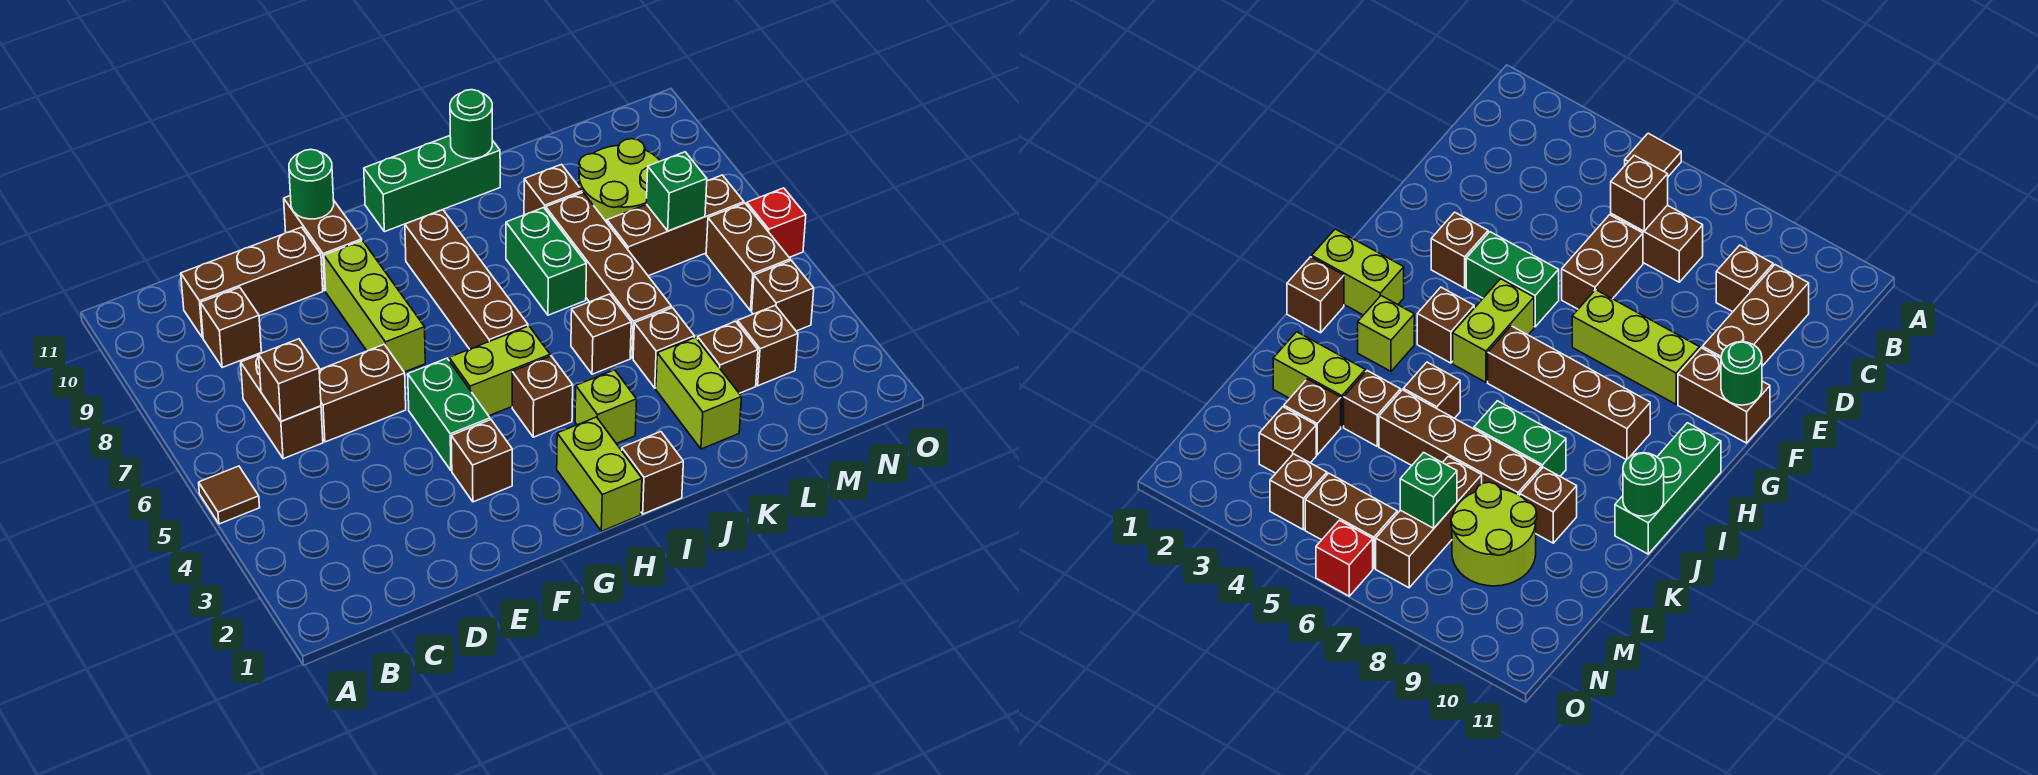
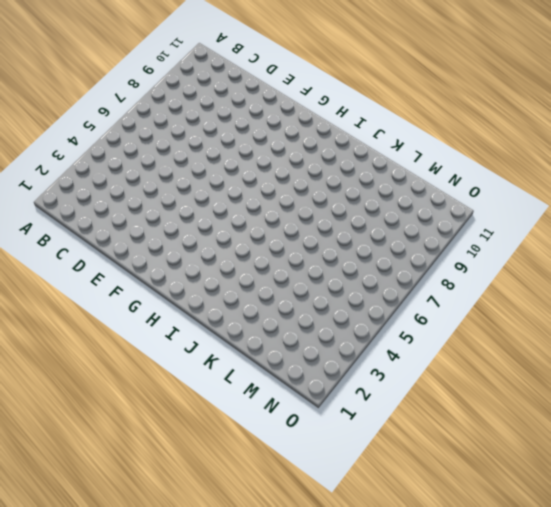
none -> brown 1x1 tile [199,466,260,524]
none -> brown 1x2 brick [241,355,323,459]
none -> brown 1x1 brick [201,287,261,368]
none -> brown 1x3 brick [181,227,323,338]

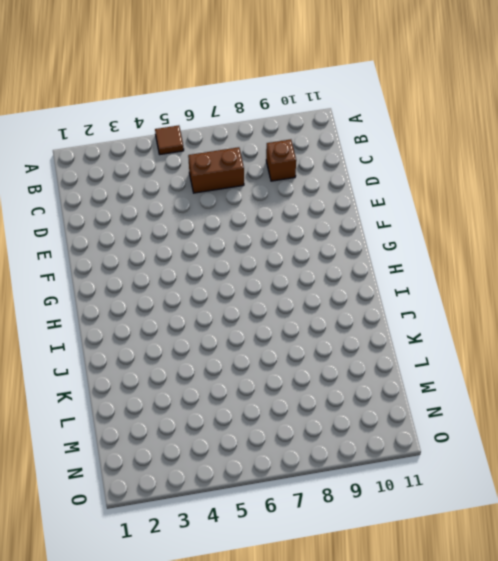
none -> brown 1x3 brick [181,227,323,338]
none -> brown 1x2 brick [319,344,406,442]
none -> brown 1x1 brick [451,420,512,502]
none -> green 1x2 brick [408,358,490,471]

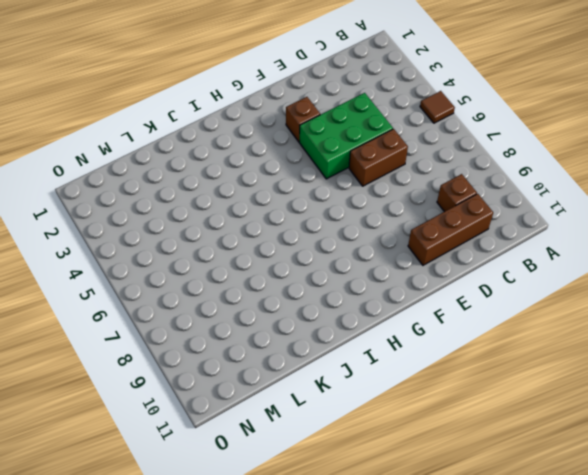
green 2x3 brick [299,93,393,179] -> green 1x2 brick [408,358,490,471]
none -> brown 1x2 brick [241,355,323,459]
none -> lime 1x3 brick [324,241,425,372]
none -> brown 1x2 brick [284,196,362,291]
none -> lime 1x2 brick [449,326,550,416]

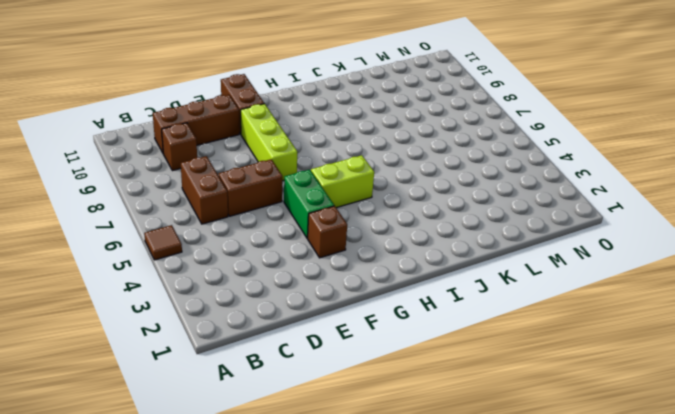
none -> lime 1x2 brick [557,417,642,531]
none -> brown 1x1 brick [512,356,573,437]
none -> brown 1x4 brick [405,210,528,349]
none -> green 1x3 brick [364,136,500,232]

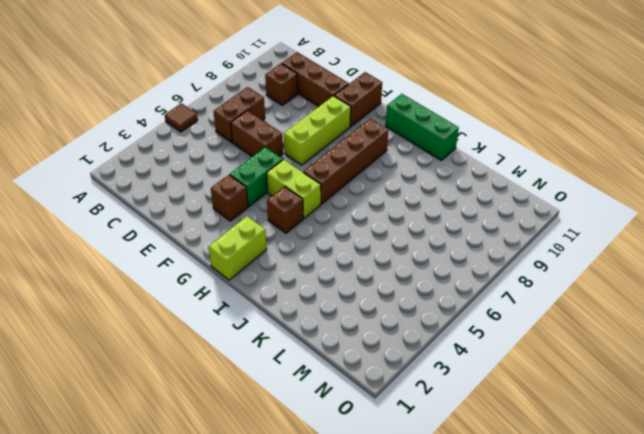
none -> brown 1x1 brick [622,432,683,514]
none -> lime 1x1 brick [575,370,637,444]
none -> brown 1x1 brick [571,294,631,374]
none -> green 1x2 brick [506,208,586,315]

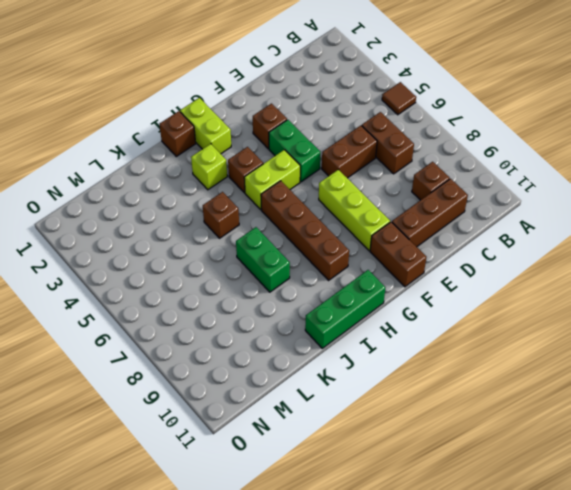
none -> lime 1x2 brick [656,337,741,449]
none -> brown 1x1 brick [633,308,695,388]
none -> brown 1x4 brick [546,192,671,358]
none -> brown 1x1 brick [524,164,582,215]

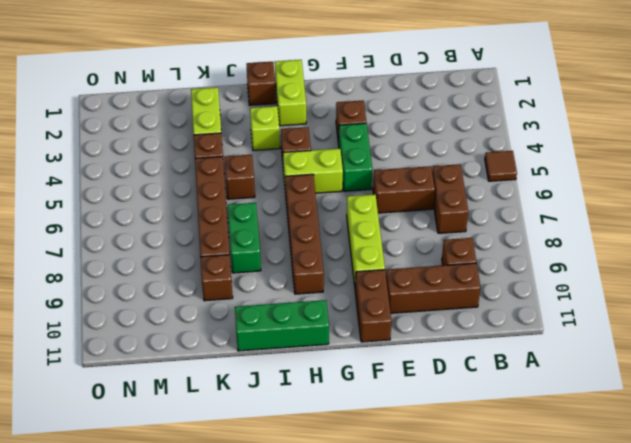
none -> brown 1x1 brick [697,321,758,393]
none -> brown 1x3 brick [607,175,744,276]
none -> lime 2x2 round brick [579,139,660,222]
none -> brown 1x1 brick [738,305,798,386]

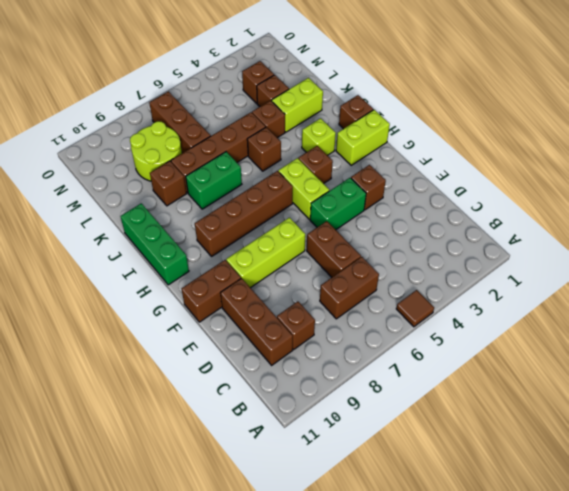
none -> brown 1x1 brick [752,260,814,331]
none -> brown 1x2 brick [706,203,790,311]
none -> red 1x1 brick [747,188,806,257]
none -> brown 1x1 brick [259,339,321,421]

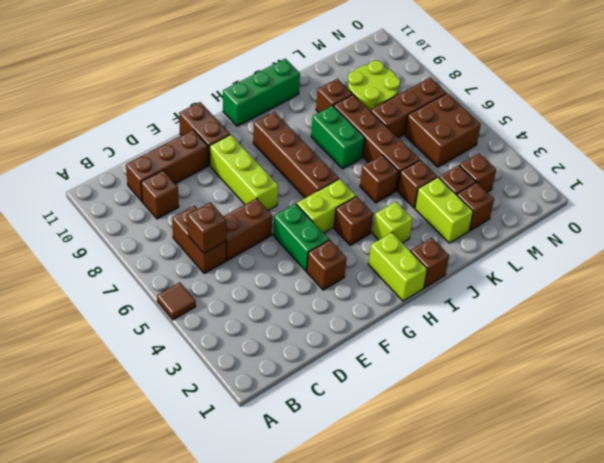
brown 1x1 brick [457,182,494,231] -> brown 1x1 brick moved to [752,260,814,331]
brown 2x2 brick [405,93,481,167] -> brown 1x2 brick [706,203,790,311]
none -> red 1x1 brick [747,188,806,257]
none -> green 1x1 round brick [289,149,334,219]
none -> green 1x1 round brick [450,90,492,159]
none -> green 1x1 brick [646,152,707,231]

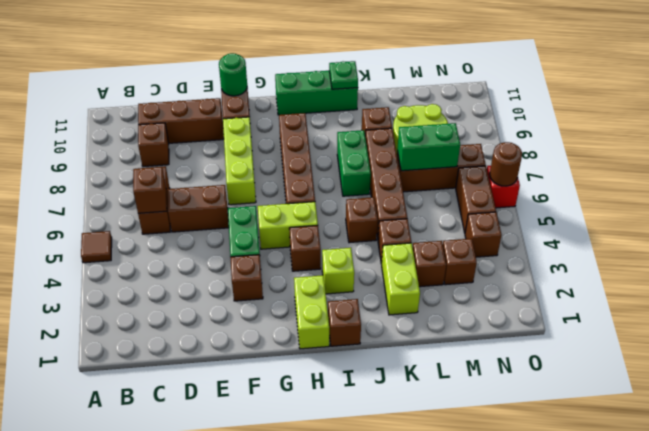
green 1x1 plate [329,61,358,89] -> green 1x1 round brick [450,90,492,159]
green 1x2 brick [397,123,460,171] -> green 1x1 brick [646,152,707,231]
brown 1x1 round brick [490,142,522,186] -> none

